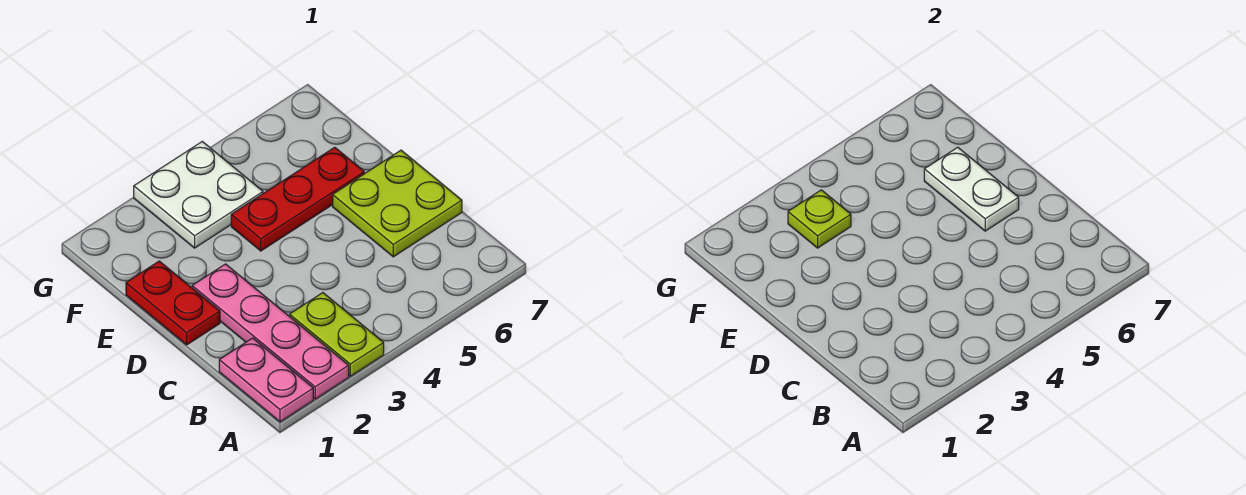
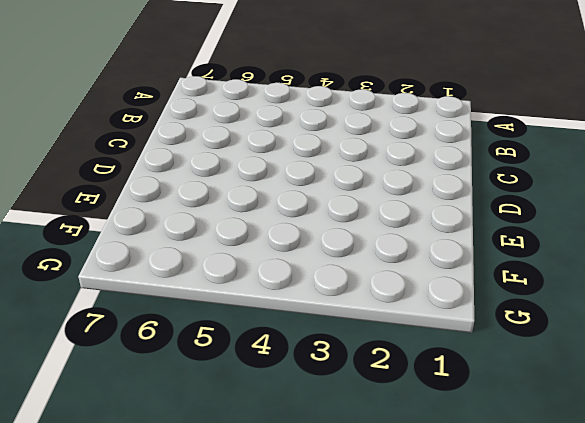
none -> pink 1x2 plate [219,338,313,422]
none -> pink 1x4 plate [192,264,349,399]

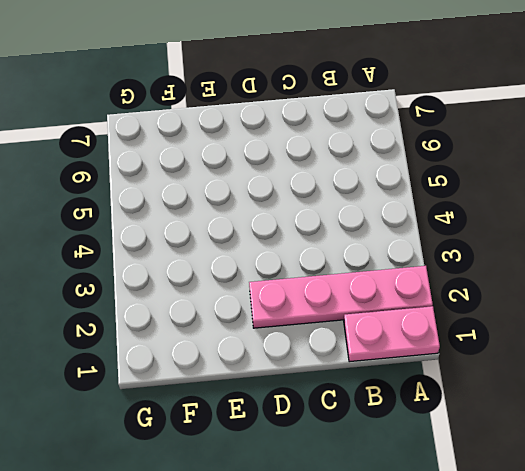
none -> lime 1x2 plate [289,293,384,376]
none -> lime 2x2 plate [333,150,462,257]

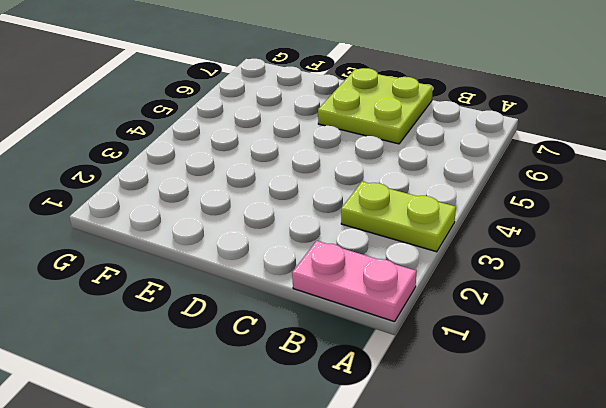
none -> pink 1x4 plate [192,264,349,399]
none -> red 1x2 plate [126,261,220,345]

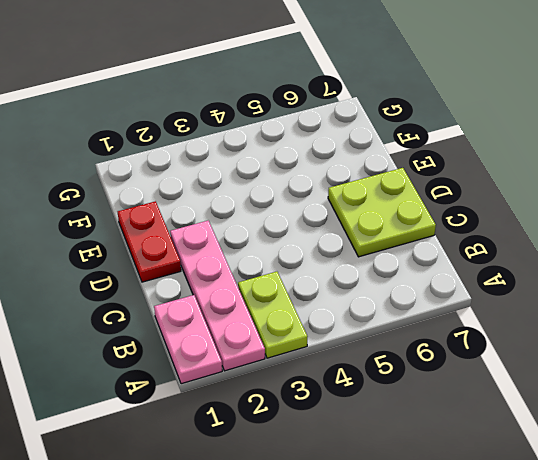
none -> red 1x3 plate [231,147,364,251]
none -> white 2x2 plate [134,142,263,248]

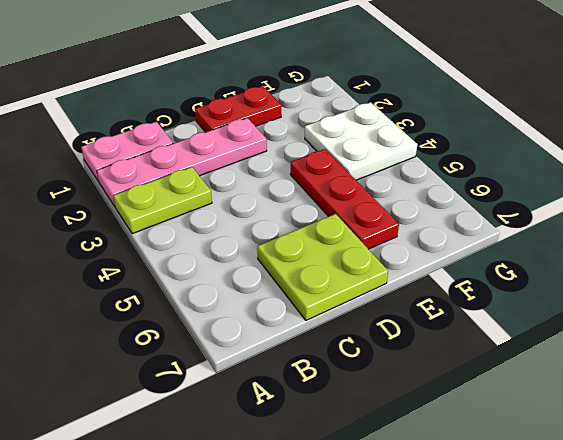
none -> white 1x2 plate [924,147,1019,231]
none -> lime 1x1 plate [788,190,851,248]

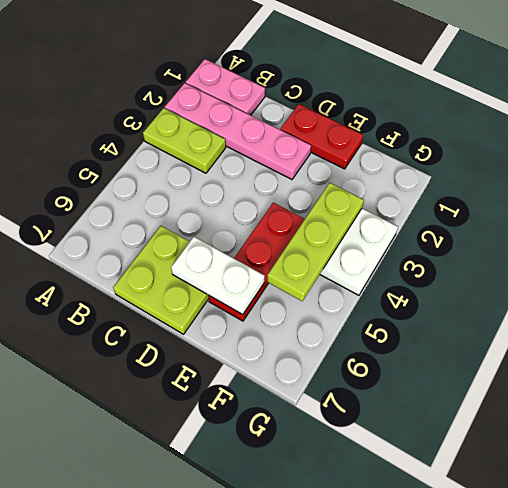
lime 1x3 plate [267,183,364,301] -> lime 1x1 plate [788,190,851,248]

